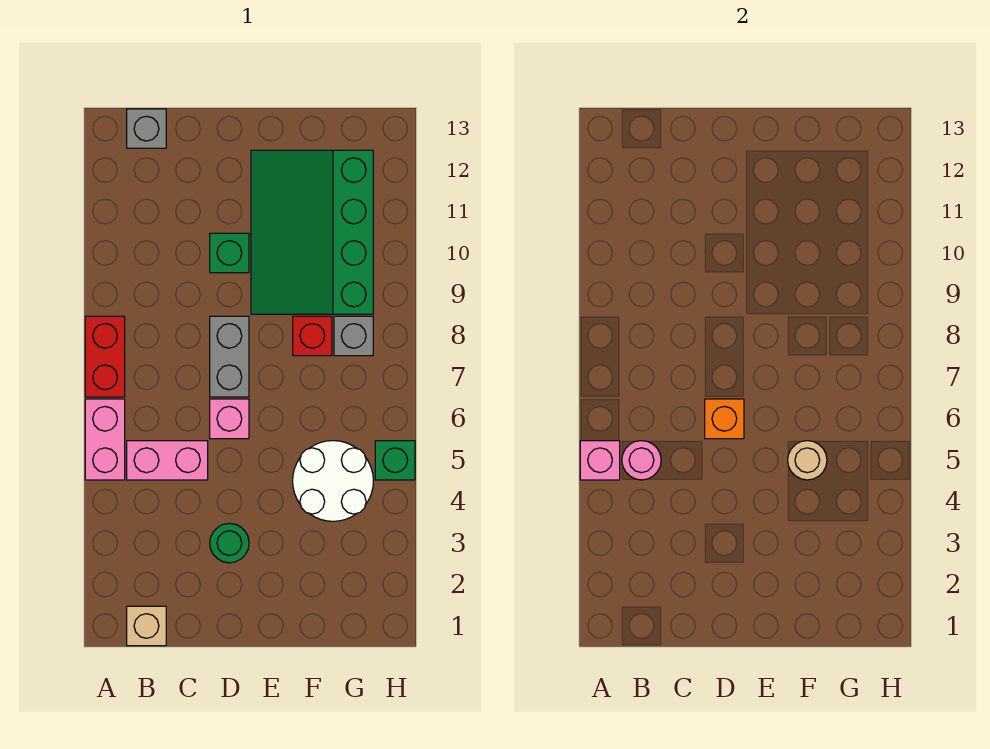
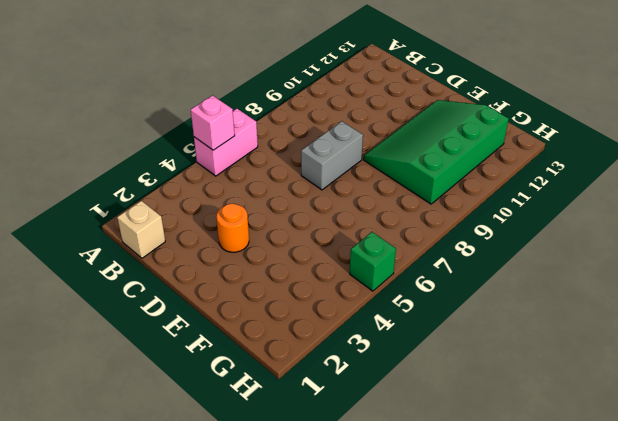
orange 1x1 round brick [216,204,249,252] -> green 1x1 round brick [210,523,249,563]
none -> red 1x2 brick [85,316,125,397]
none -> pink 1x2 brick [127,441,208,480]
none -> grey 1x1 brick [127,109,166,148]

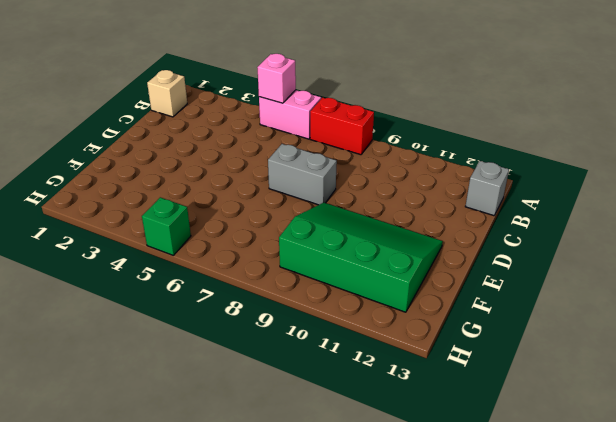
none -> pink 1x2 brick [127,441,208,480]
none -> green 1x1 round brick [210,523,249,563]
none -> pink 1x1 brick [210,399,249,439]

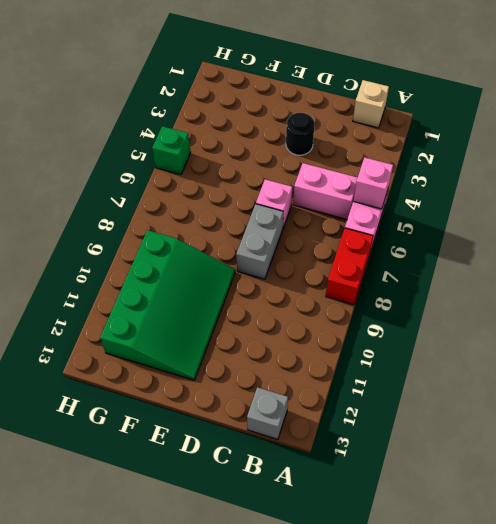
black 1x1 round brick [286,113,315,155] -> green 1x1 round brick [210,523,249,563]
none -> green 1x1 brick [210,233,249,273]
none -> white 2x2 round brick [293,441,373,521]
none -> red 1x1 brick [293,316,332,356]

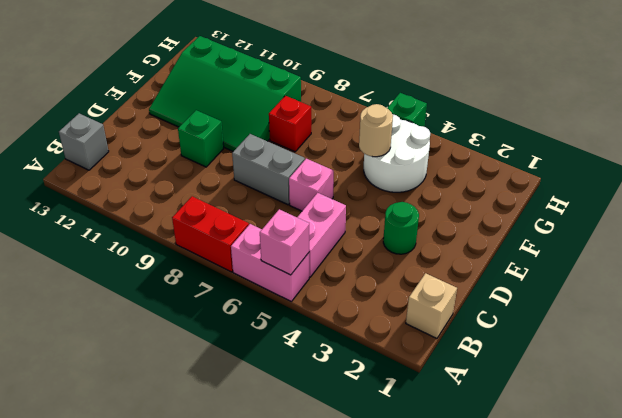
none -> grey 1x1 brick [334,316,373,356]
none -> pink 1x1 round brick [622,441,661,480]
none -> orange 1x1 brick [705,399,744,439]

